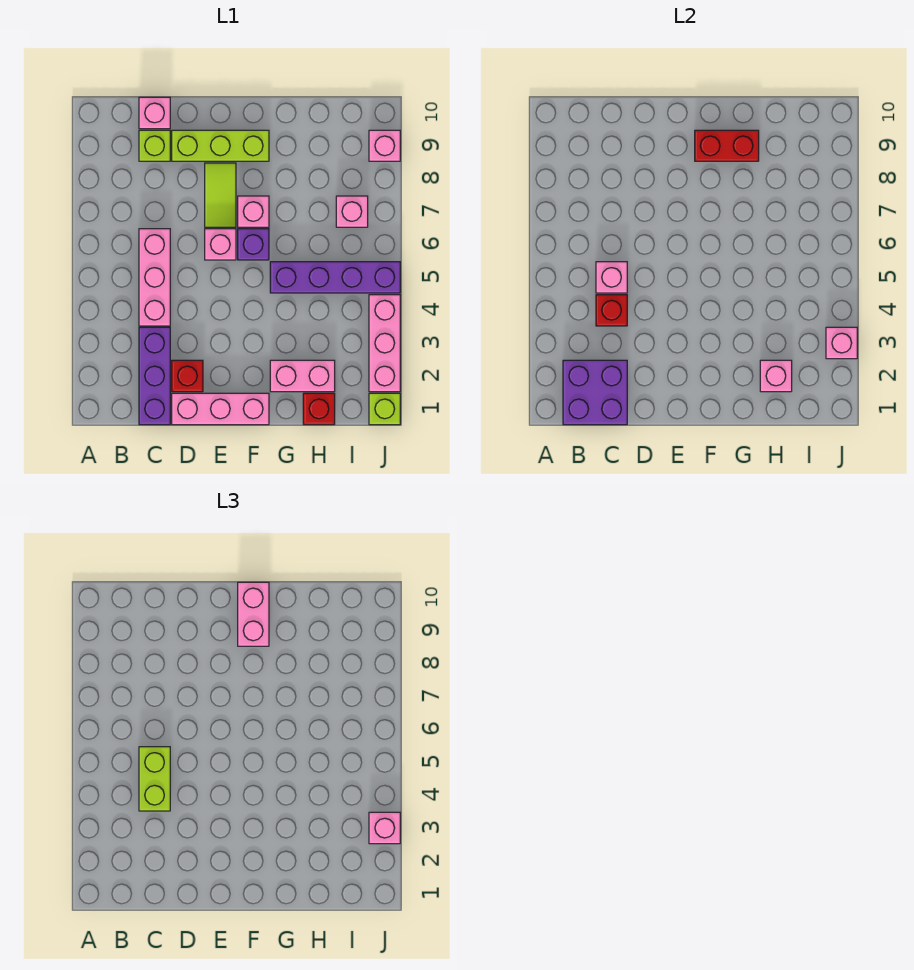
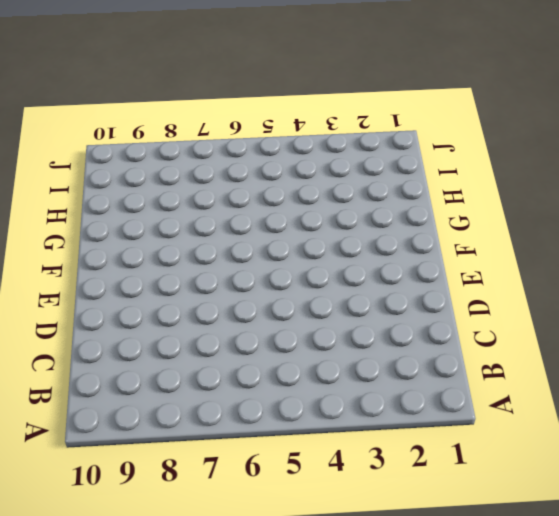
none -> purple 1x3 brick [139,327,170,425]
none -> pink 1x3 brick [139,229,170,326]
none -> lime 1x1 brick [139,130,170,161]

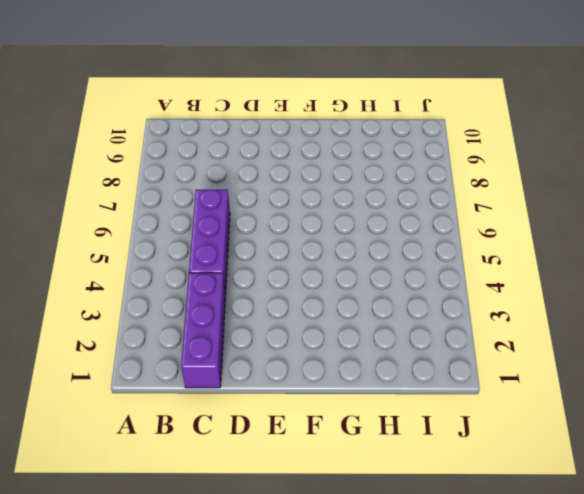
purple 1x3 brick [189,190,230,294] -> pink 1x3 brick [139,229,170,326]
none -> lime 1x1 brick [139,130,170,161]
none -> pink 1x1 brick [139,97,170,129]
none -> pink 1x3 brick [172,393,269,425]

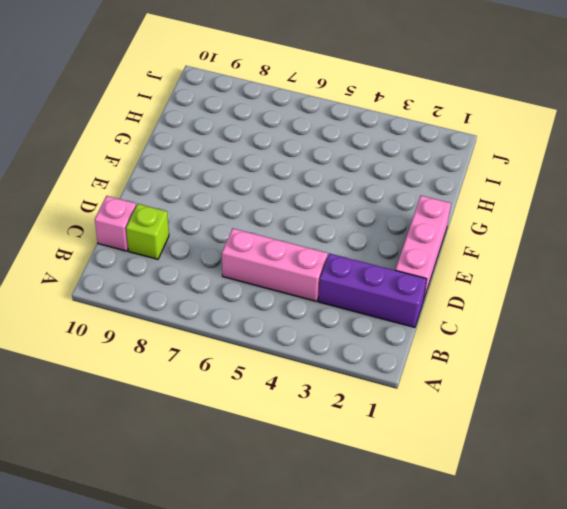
none -> red 1x1 brick [172,360,203,392]
none -> lime 1x3 brick [172,130,269,161]
none -> pink 1x1 brick [205,229,236,260]

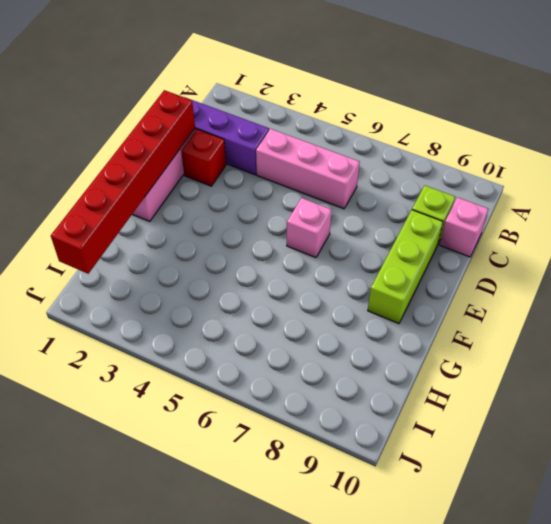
red 1x6 brick [51,90,195,274] -> none
none -> lime 1x2 tile [205,163,236,227]
none -> purple 1x1 brick [238,229,269,260]
none -> pink 1x1 brick [238,196,269,227]

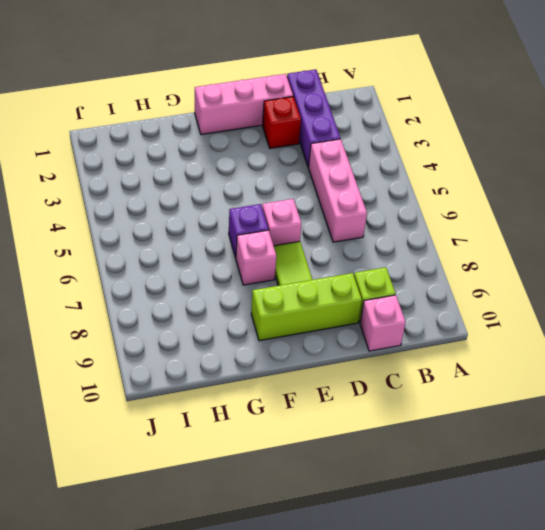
none -> pink 1x2 brick [270,360,335,392]
none -> purple 1x4 brick [270,262,400,293]
none -> red 1x1 brick [303,393,335,425]

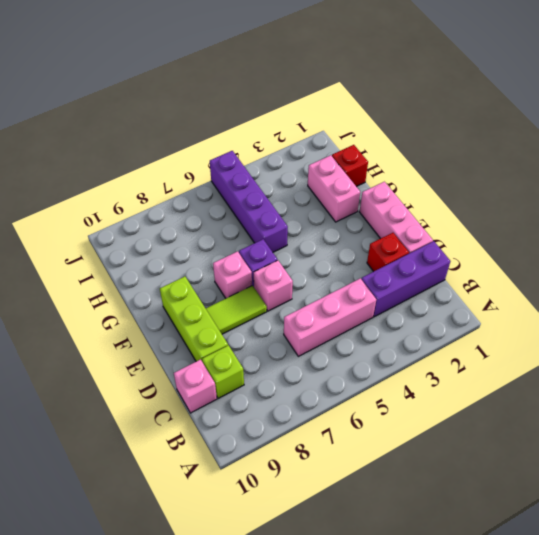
none -> pink 1x1 brick [336,196,368,227]
none -> lime 1x1 brick [369,393,400,425]
none -> pink 1x3 brick [369,295,400,392]

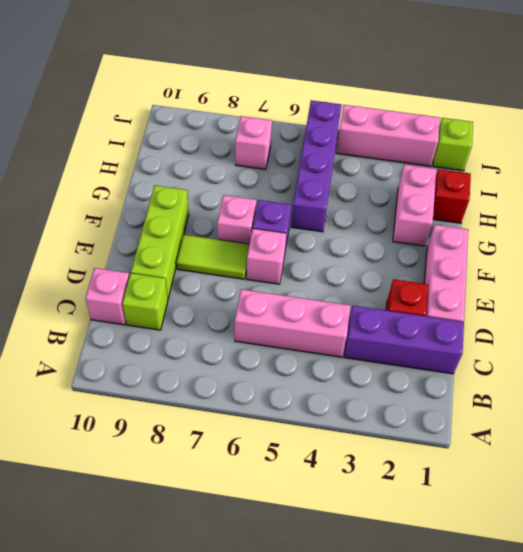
none -> pink 1x1 brick [369,130,400,161]
none -> purple 2x2 brick [563,360,627,425]
none -> red 1x1 brick [596,295,627,326]

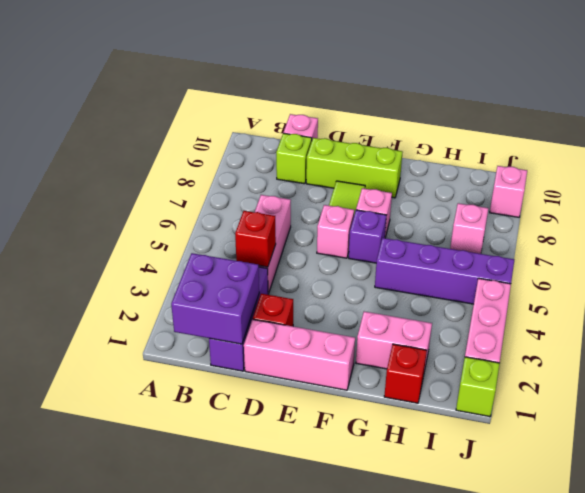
none -> pink 1x1 brick [596,262,627,293]
none -> red 1x2 brick [695,130,759,161]
none -> pink 1x1 brick [760,360,792,392]

